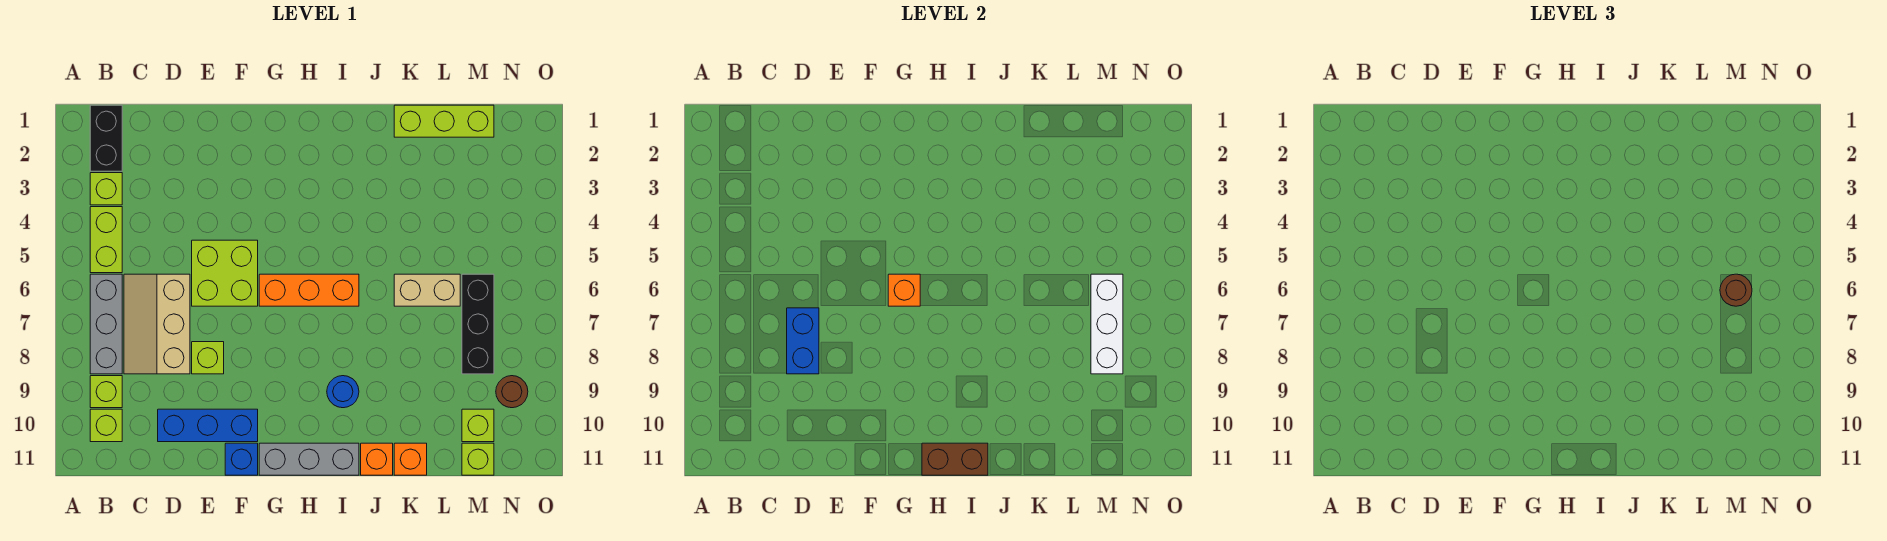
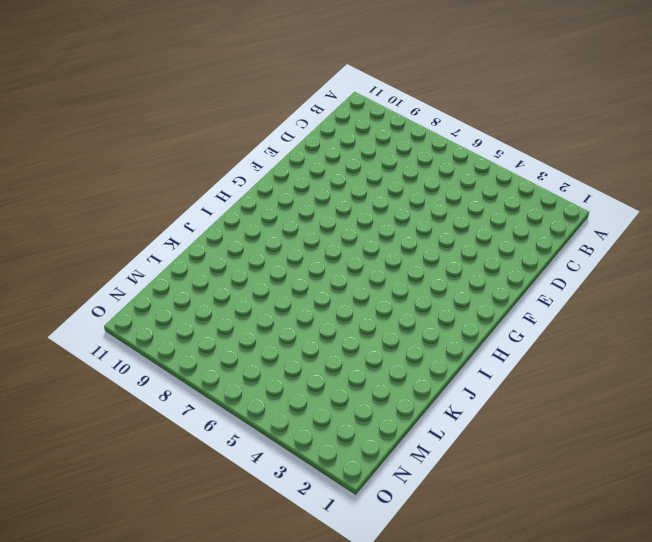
none -> black 1x2 brick [90,105,122,171]
none -> lime 1x1 brick [90,173,122,205]
none -> lime 1x2 brick [90,207,122,273]

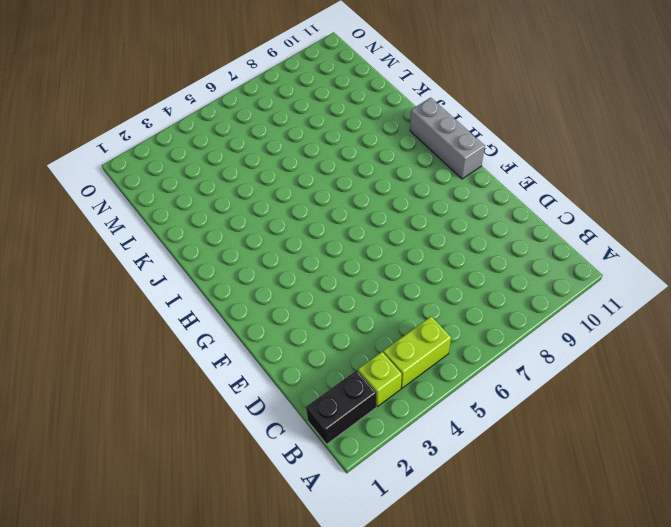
none -> grey 1x3 brick [90,274,122,374]
none -> lime 1x1 brick [90,376,122,408]
none -> lime 1x1 brick [90,409,122,442]

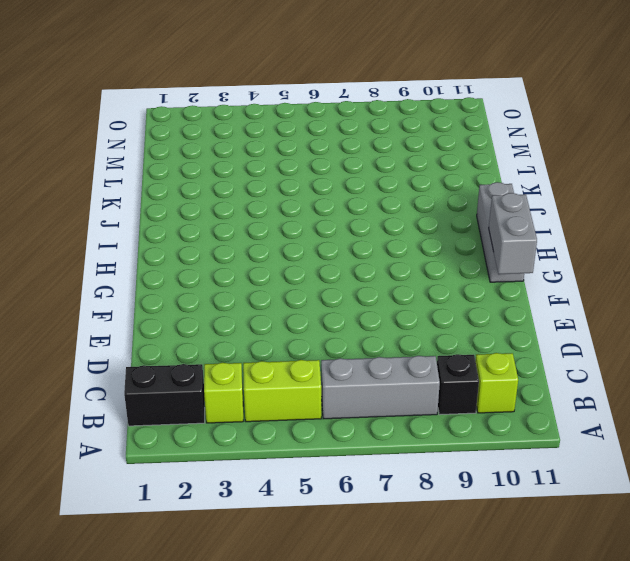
black 1x1 brick [437,354,479,415] -> lime 1x1 brick [90,376,122,408]
grey 1x2 brick [489,193,537,274] -> none
none -> tan 2x3 slope [124,274,190,374]
none -> blue 1x3 brick [158,409,258,442]
none -> lime 2x2 brick [192,240,258,306]

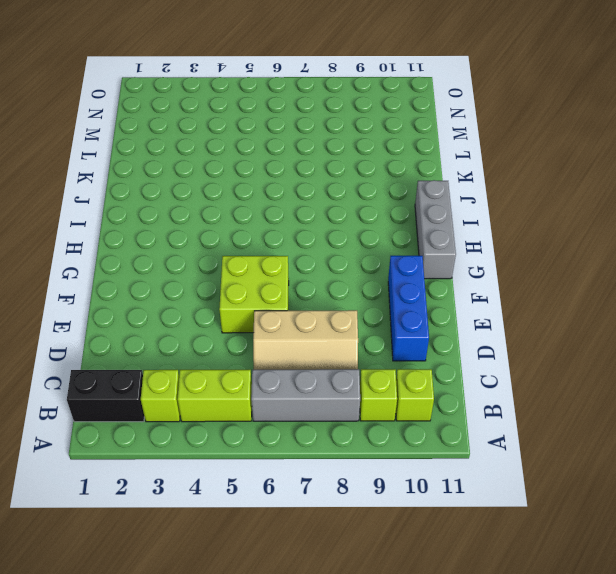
none -> lime 1x1 brick [192,342,224,374]
none -> blue 1x1 brick [225,443,258,475]
none -> orange 1x3 brick [259,274,359,306]

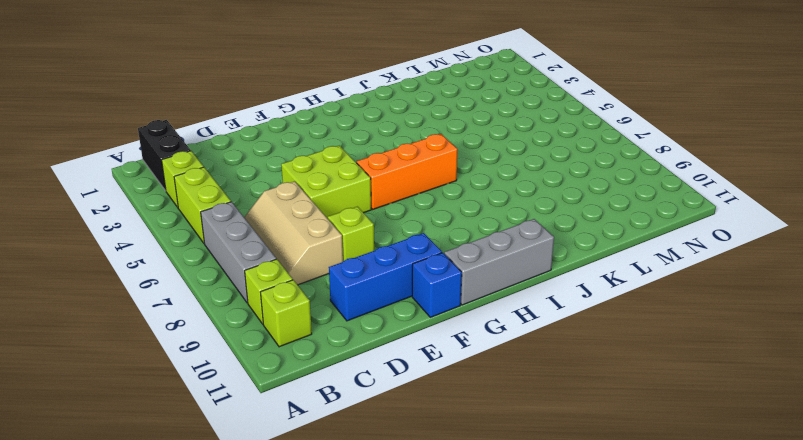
none -> blue 1x1 round brick [327,376,359,408]
none -> orange 1x1 brick [361,443,393,475]
none -> lime 1x3 brick [394,105,494,137]

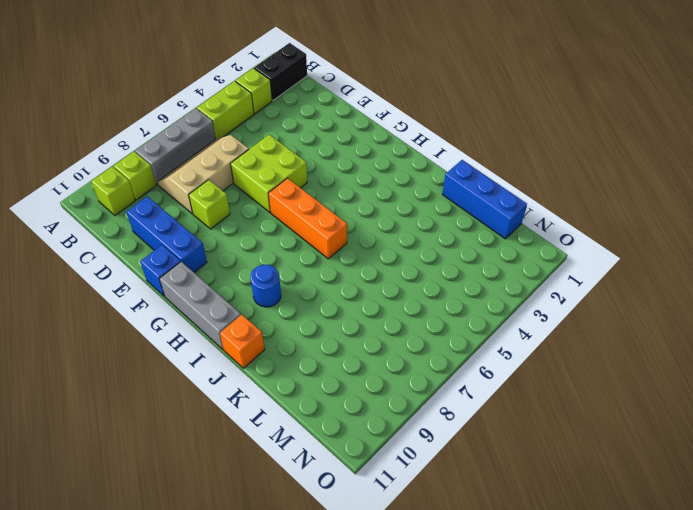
blue 1x3 brick [442,160,527,239] -> lime 1x3 brick [394,105,494,137]
none -> tan 1x2 brick [394,274,460,306]
none -> orange 1x1 brick [394,443,427,475]
none -> black 1x3 brick [462,274,494,374]

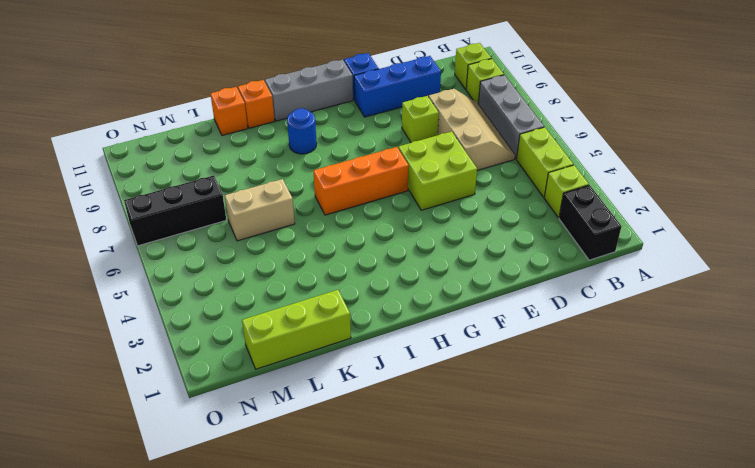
black 1x3 brick [124,175,226,246] -> black 1x3 brick turned to [462,274,494,374]
none -> lime 1x1 brick [462,409,494,442]
none -> lime 1x1 brick [462,443,494,475]
none -> brown 1x1 round brick [496,376,528,408]

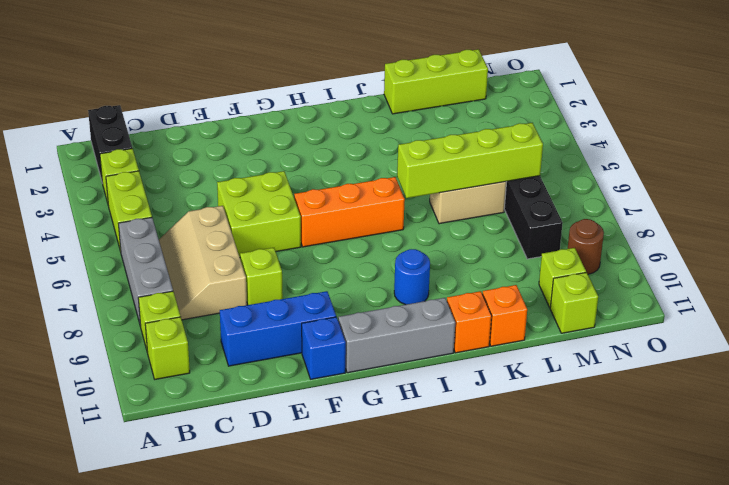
lime 1x4 brick [397,123,543,198] -> white 1x3 brick [1091,274,1123,374]
none -> blue 1x2 brick [787,308,819,374]
none -> orange 1x1 brick [888,274,920,306]
none -> brown 1x2 brick [922,443,988,475]

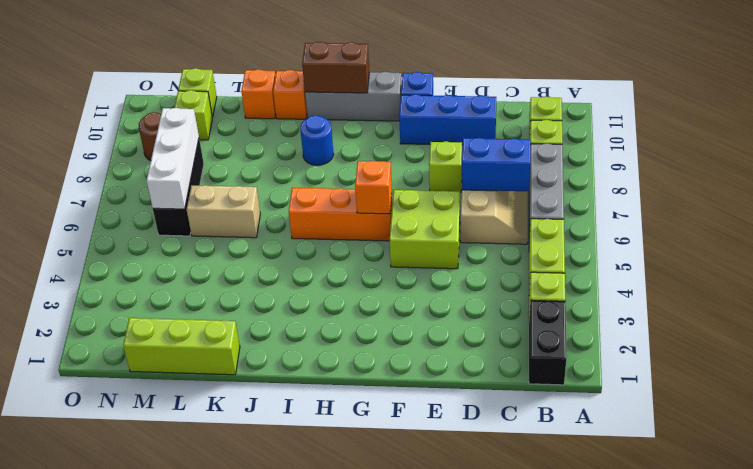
blue 1x2 brick [462,138,530,191] -> blue 1x2 brick turned to [787,308,819,374]
none -> brown 1x1 round brick [1720,274,1752,306]

